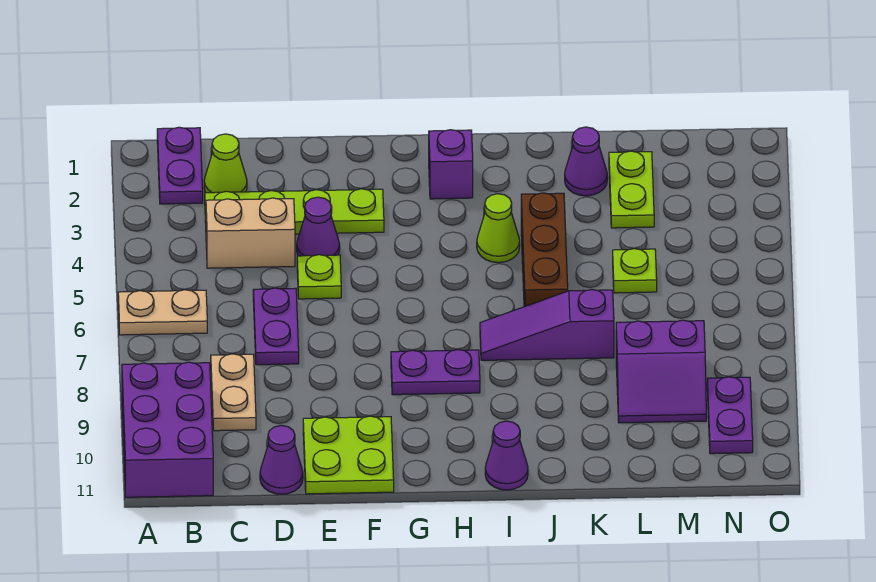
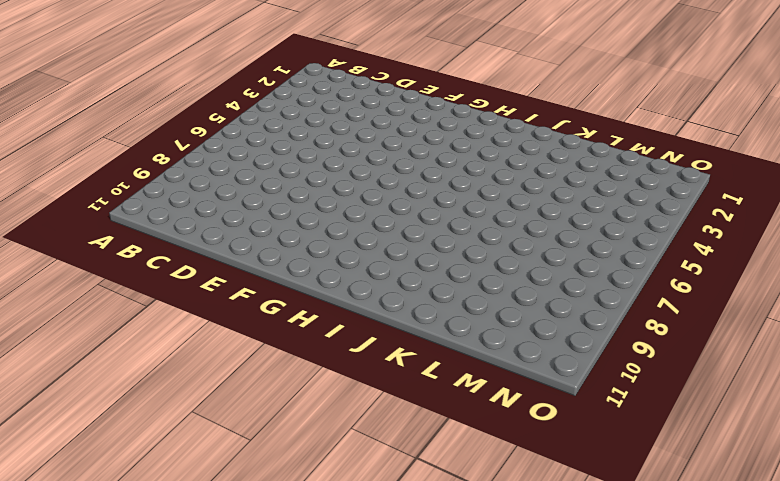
none -> tan 1x2 plate [118,290,207,335]
none -> purple 2x3 brick [122,362,213,497]
none -> purple 1x2 plate [157,127,203,204]

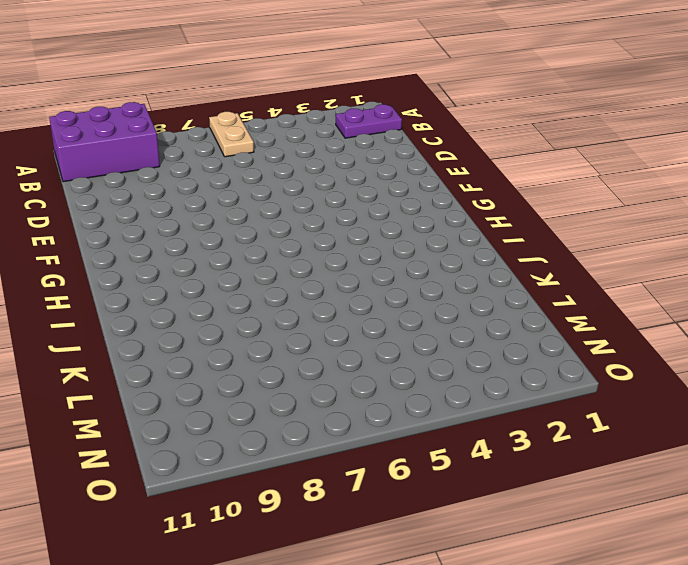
none -> lime 1x1 cone [204,134,247,193]
none -> lime 1x4 plate [205,189,384,234]
none -> tan 1x2 brick [206,198,295,268]

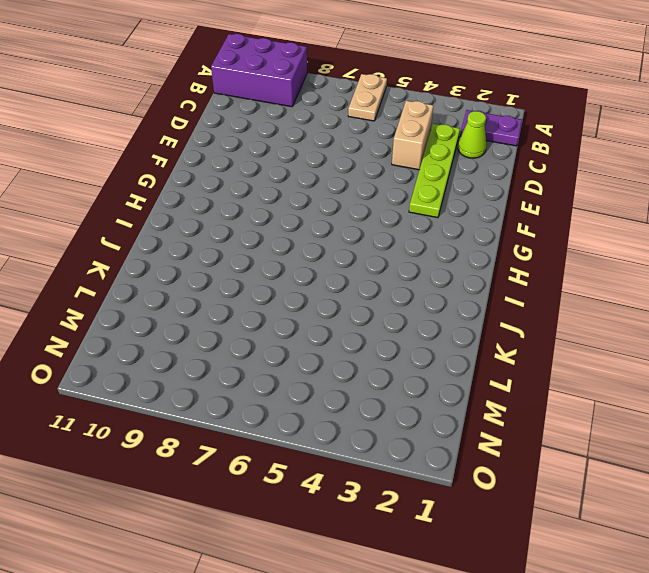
none -> tan 1x2 plate [211,354,256,431]
none -> purple 1x2 plate [253,288,299,365]
none -> purple 1x1 cone [260,425,303,494]

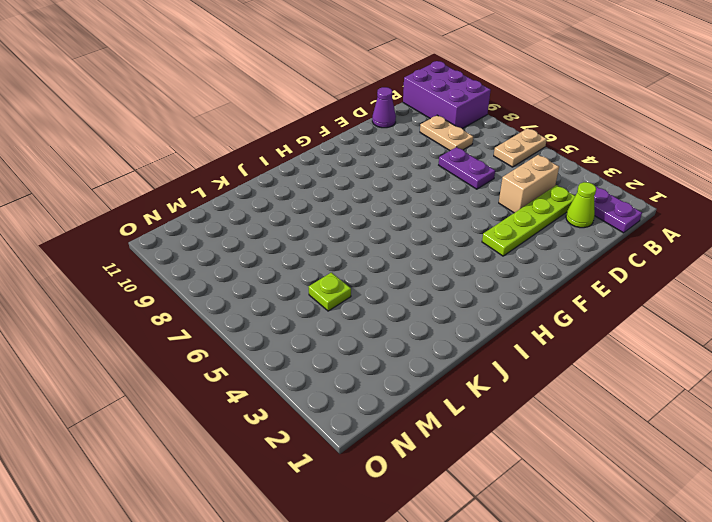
none -> purple 1x1 cone [297,197,340,256]
none -> lime 1x1 plate [297,255,341,299]
none -> lime 2x2 plate [303,416,394,494]

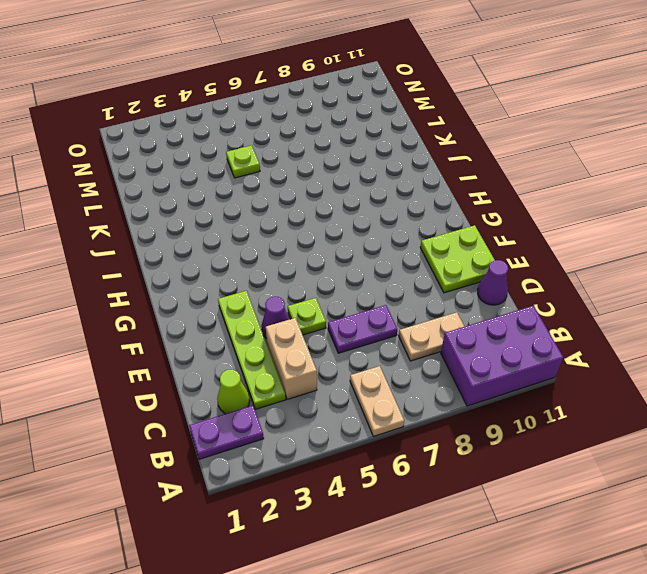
none -> purple 1x2 plate [391,350,480,395]
none -> purple 1x1 brick [429,130,473,199]
none -> lime 1x1 cone [477,194,520,263]

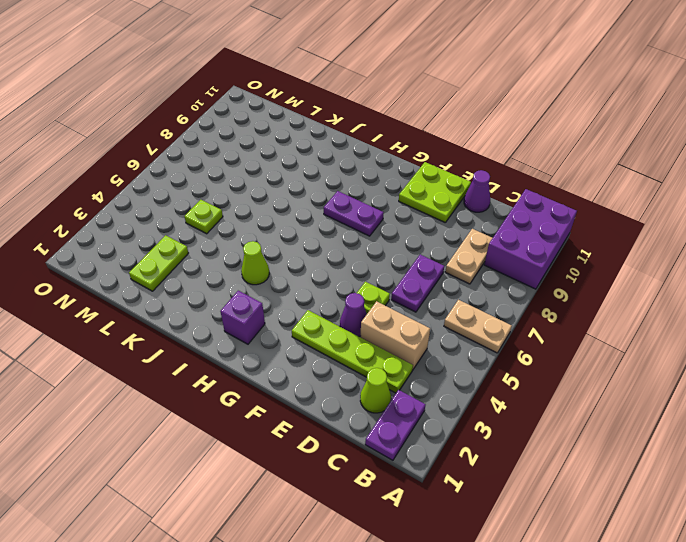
none -> purple 1x3 slope [480,289,614,360]
none -> purple 1x1 cone [485,421,528,490]
none -> brown 1x3 brick [521,193,568,307]

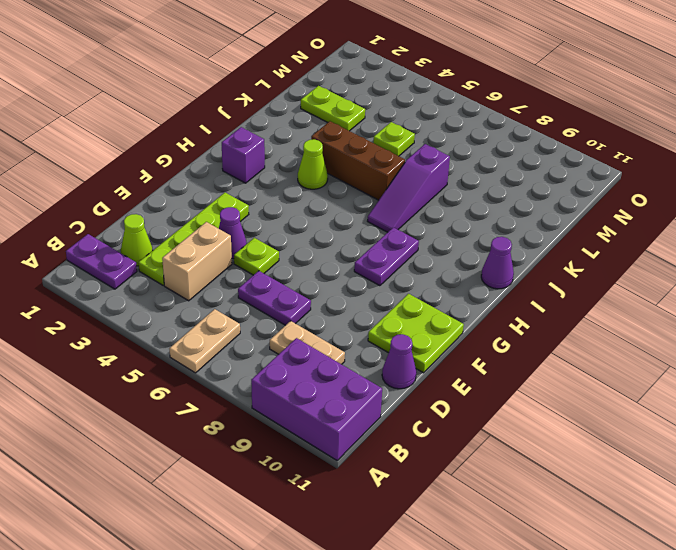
none -> purple 1x1 cone [565,127,607,196]
none -> purple 2x2 slope [616,320,706,423]
none -> purple 1x2 plate [707,377,753,454]

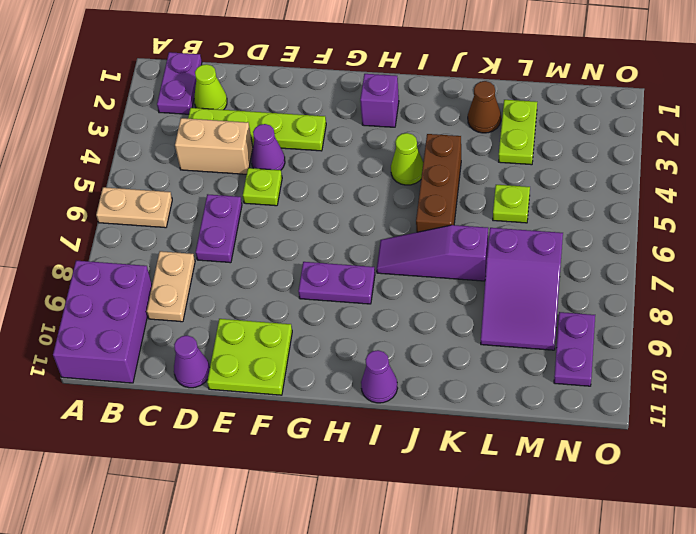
brown 1x1 cone [468,81,501,133] -> purple 1x1 cone [565,127,607,196]
purple 2x3 slope [481,228,563,350] -> purple 2x2 slope [616,320,706,423]

